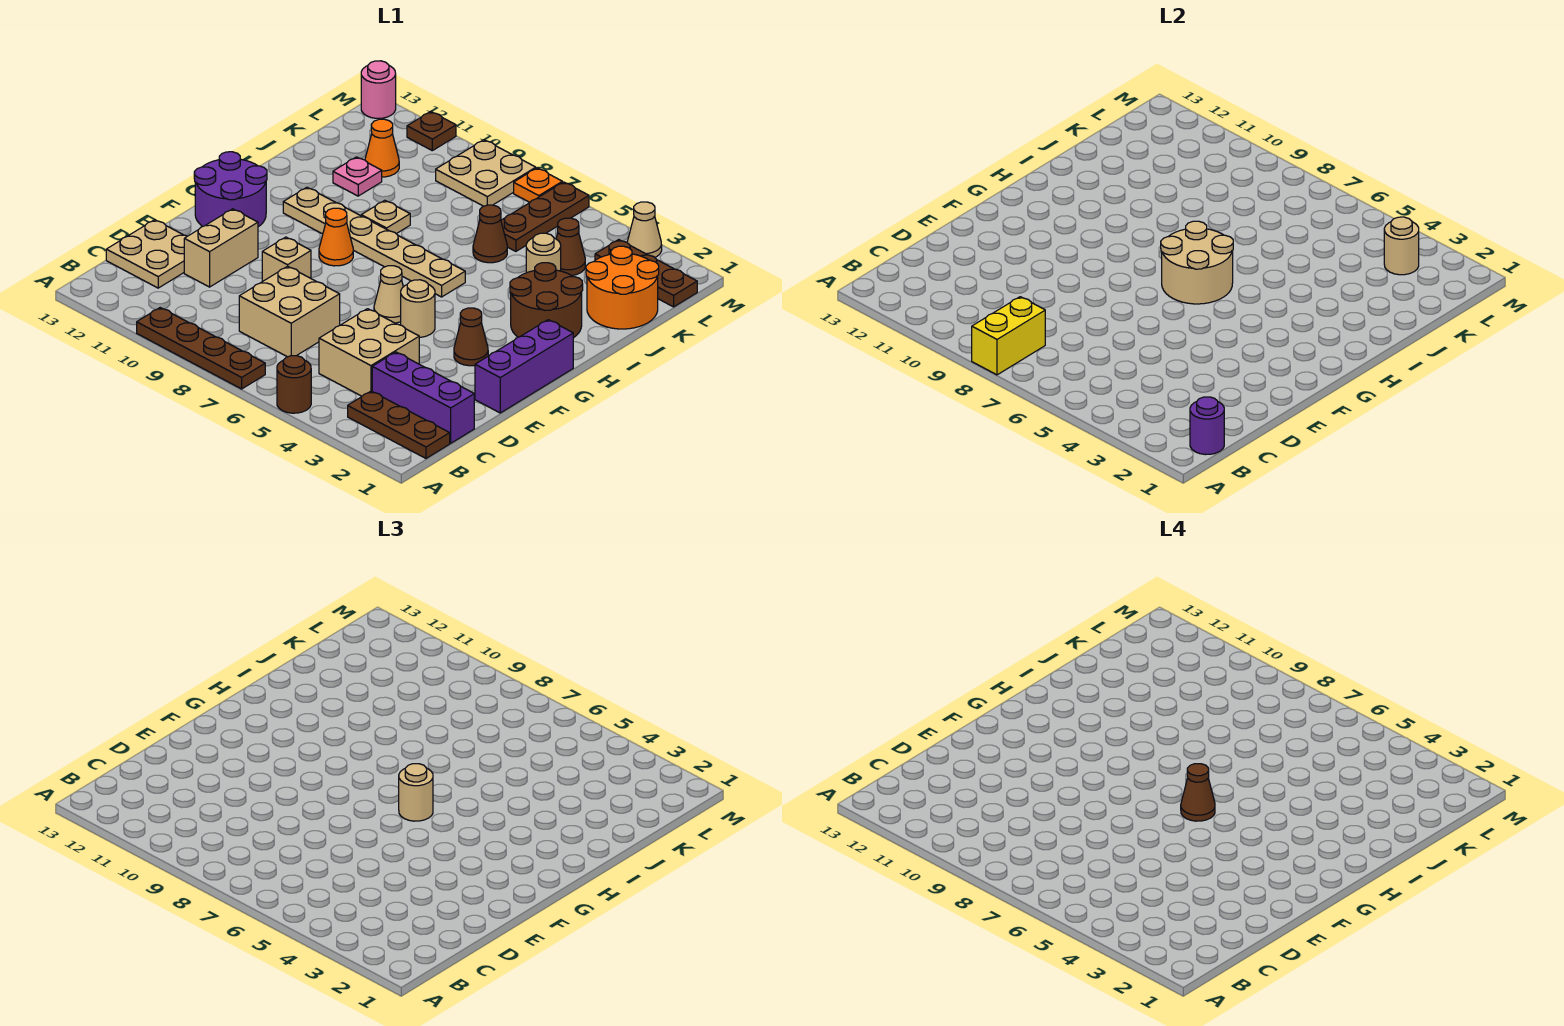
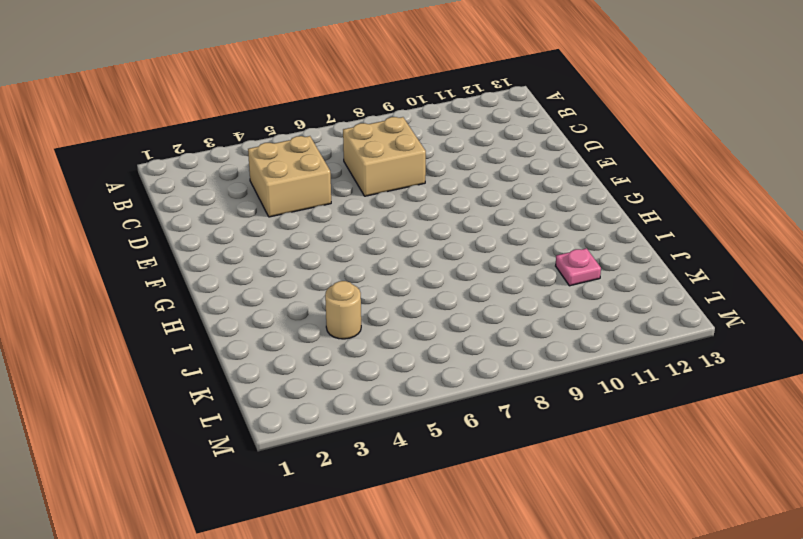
none -> brown 1x1 round brick [277,356,311,413]
none -> brown 1x4 plate [137,308,265,389]
none -> brown 1x3 plate [348,391,450,458]
none -> purple 1x3 brick [372,352,474,443]

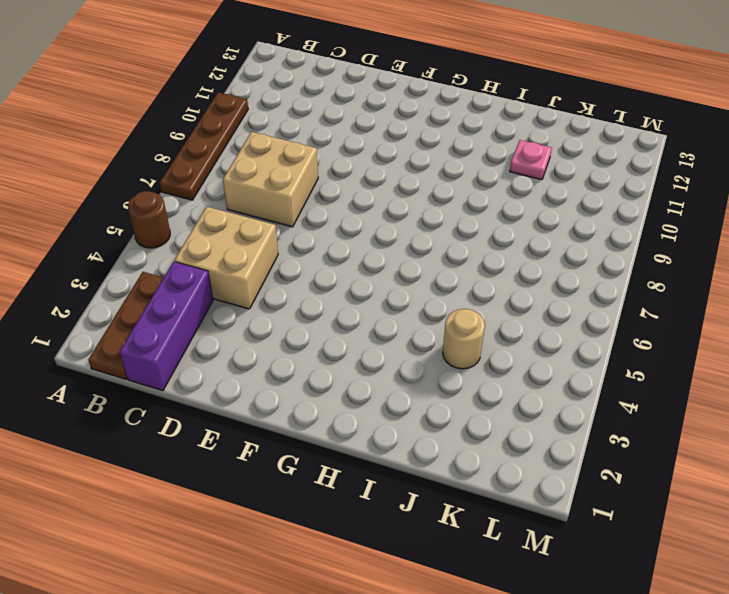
none -> tan 2x2 plate [106,220,187,288]
none -> tan 1x2 brick [184,209,258,287]
none -> purple 1x3 brick [475,320,573,413]
none -> tan 1x1 brick [262,237,311,282]

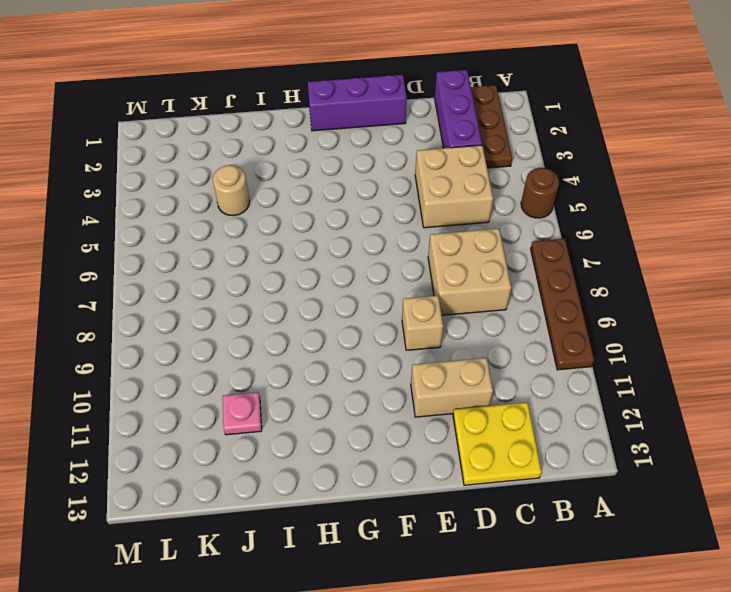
yellow 2x2 plate [453,402,542,485] -> tan 2x2 plate [106,220,187,288]
none -> brown 1x1 cone [454,308,488,366]
none -> tan 1x1 round brick [401,280,435,337]
none -> tan 1x1 cone [374,266,403,323]
none -> purple 2x2 round brick [194,152,267,227]

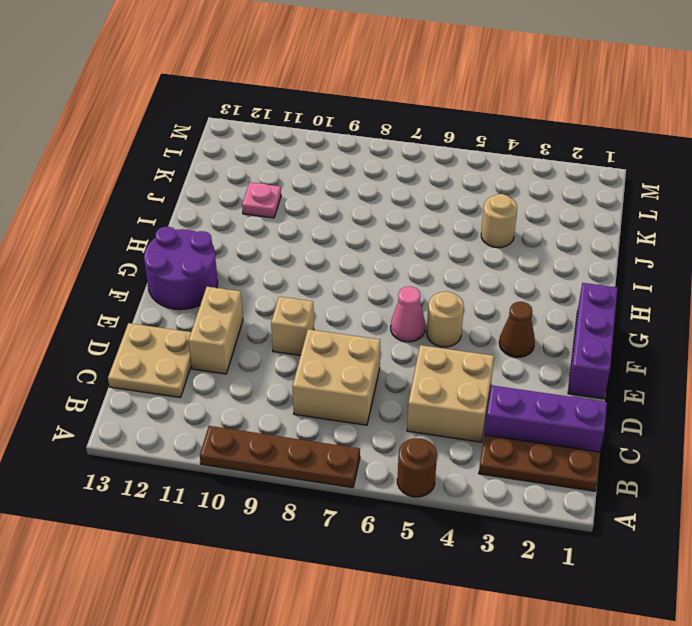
pink 1x1 cone [391,286,425,342] -> tan 1x1 cone [374,266,403,323]
none -> orange 1x1 cone [319,208,353,266]
none -> brown 2x2 round brick [510,263,583,338]
none -> tan 1x6 plate [283,187,465,297]
none -> tan 1x1 plate [361,200,410,234]

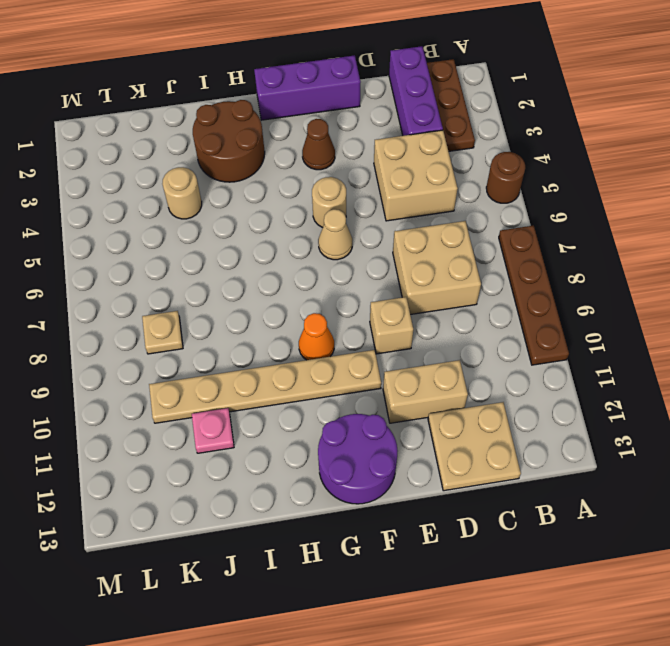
tan 1x6 plate [149,350,381,423] -> tan 1x6 plate turned to [283,187,465,297]
tan 1x1 plate [142,311,183,354] -> tan 1x1 plate moved to [361,200,410,234]
none -> orange 2x2 round brick [586,246,659,329]
none -> brown 1x1 cone [473,205,507,263]
none -> brown 1x1 cone [556,218,585,275]
none -> brown 1x3 plate [501,182,589,251]

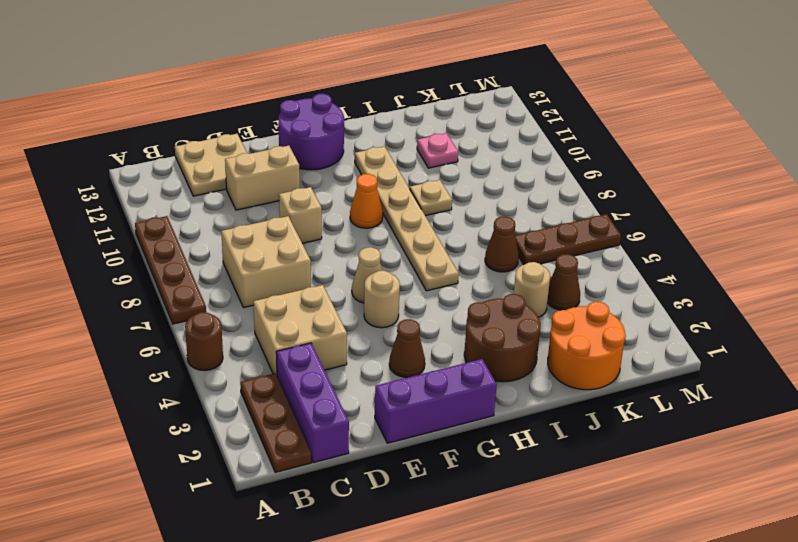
none -> orange 1x1 cone [365,119,399,177]
none -> brown 1x3 plate [595,240,697,307]
none -> tan 2x2 plate [436,140,536,206]
none -> tan 1x1 cone [627,202,662,257]

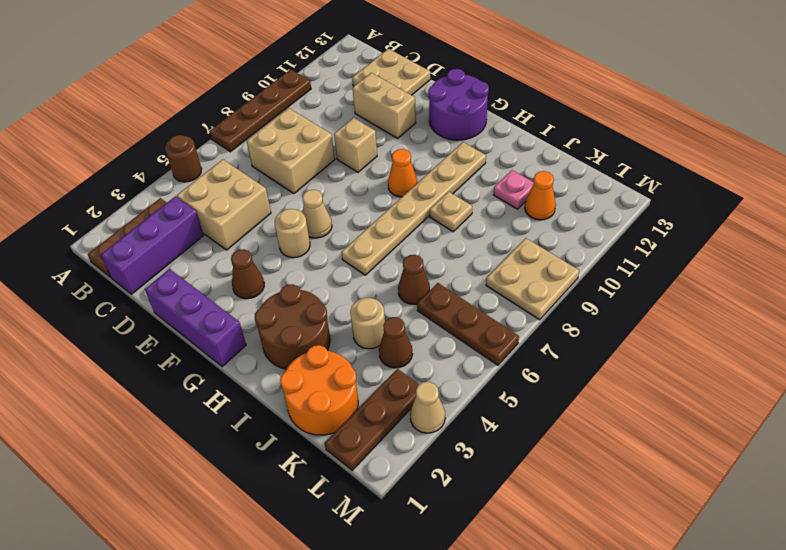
none -> orange 1x1 plate [514,168,562,202]
none -> brown 1x1 plate [407,112,456,151]
none -> pink 1x1 round brick [361,61,396,118]
none -> yellow 1x2 brick [972,297,1045,375]

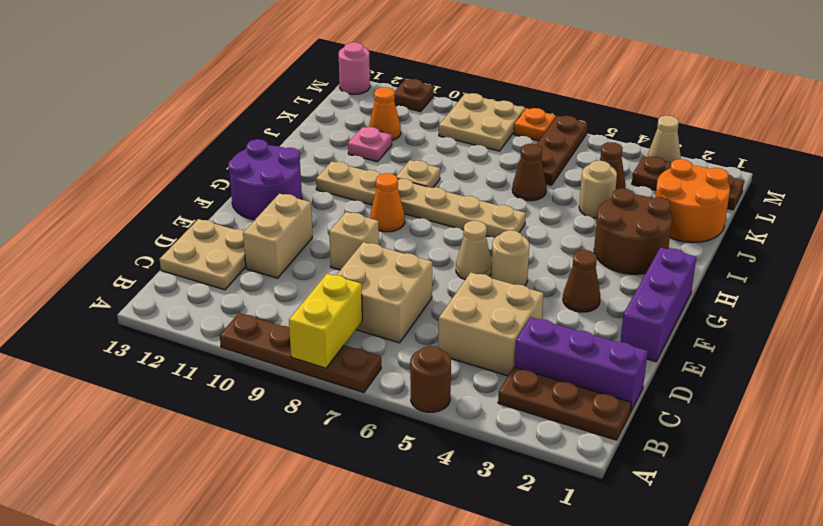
none -> purple 1x1 round brick [1190,397,1224,455]
none -> tan 2x2 round brick [1161,221,1233,304]
none -> tan 1x1 round brick [1384,217,1419,275]
none -> tan 1x1 round brick [399,764,433,821]

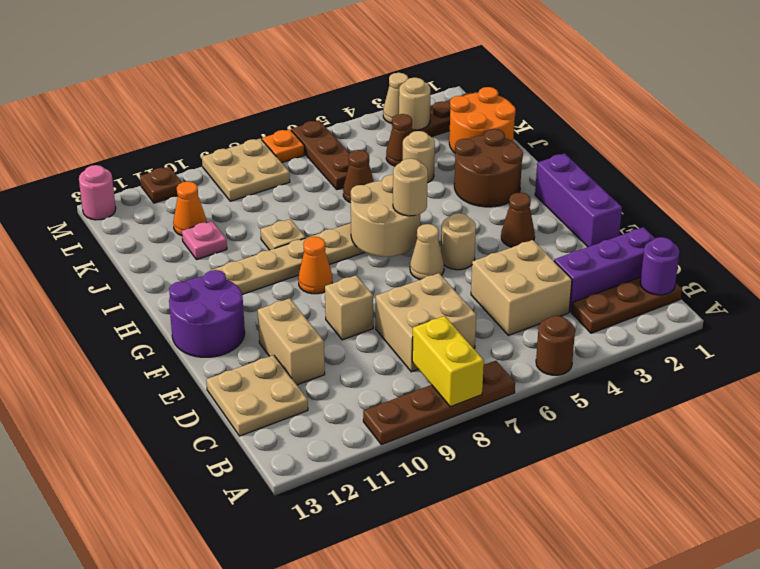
none -> brown 1x1 cone [1181,764,1215,821]

